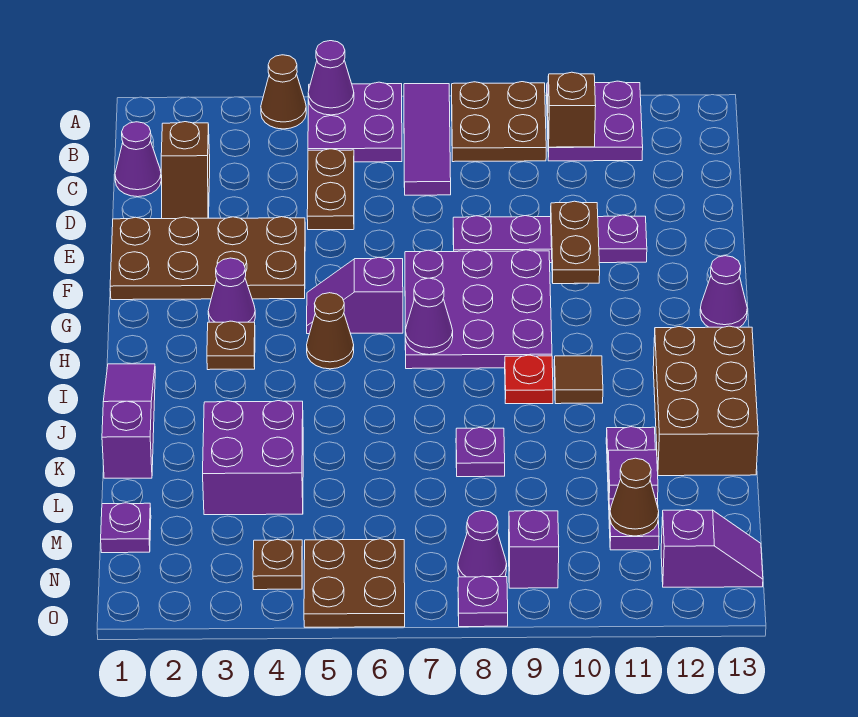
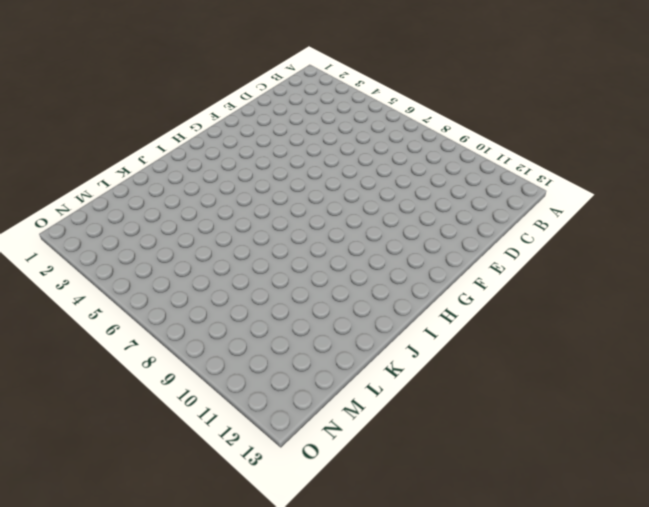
none -> brown 1x1 cone [261,55,306,129]
none -> purple 2x2 plate [308,82,402,162]
none -> purple 1x3 tile [404,84,451,195]
none -> brown 2x2 plate [452,82,546,162]

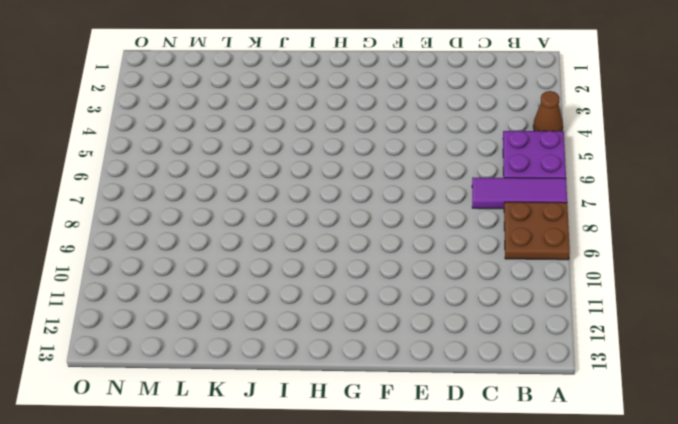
none -> purple 2x2 plate [547,81,643,161]
none -> purple 1x1 cone [115,122,161,197]
none -> brown 1x2 slope [161,122,210,219]
none -> brown 1x2 plate [307,149,354,230]

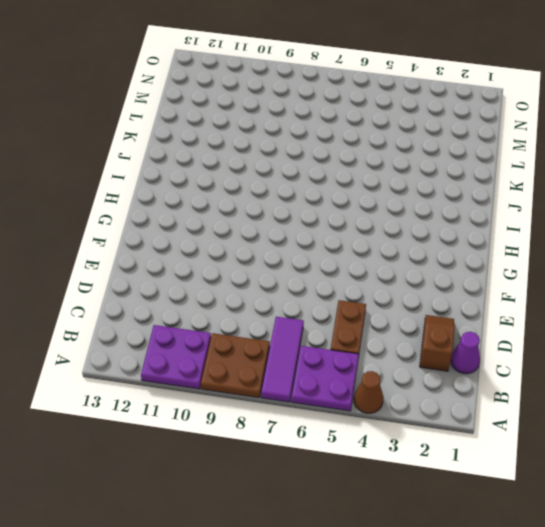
none -> brown 2x4 plate [110,217,305,300]
none -> purple 1x4 plate [453,215,647,263]
none -> purple 3x3 plate [405,250,552,369]
none -> purple 1x1 cone [208,258,255,322]

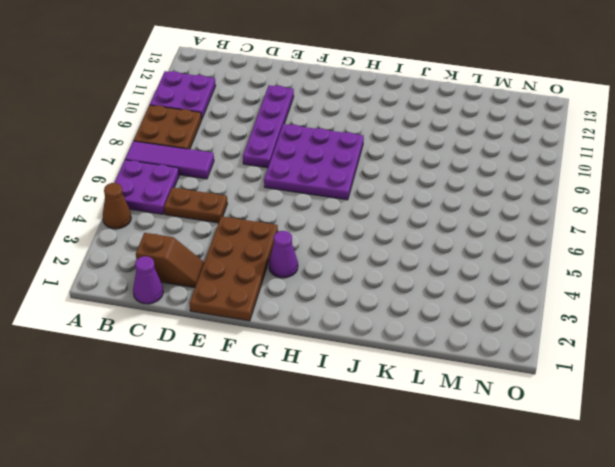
none -> purple 1x2 slope [307,257,403,334]
none -> purple 1x1 cone [700,256,747,327]
none -> brown 1x1 plate [207,321,255,370]
none -> brown 1x1 cone [307,293,354,369]

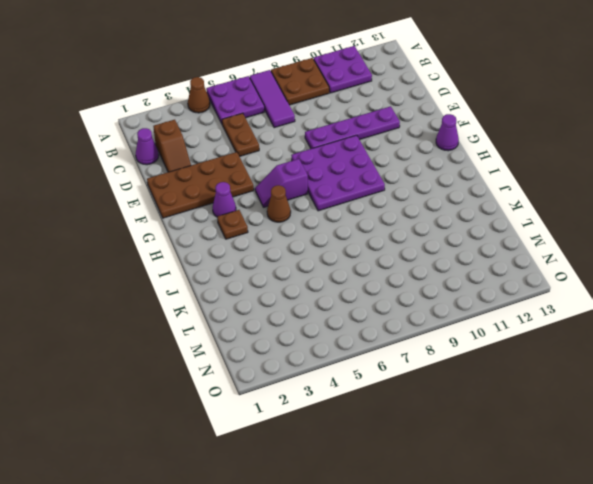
none -> purple 1x3 slope [102,364,155,478]
none -> red 1x1 plate [505,355,553,404]
none -> brown 1x1 tile [554,356,603,404]
none -> brown 2x3 brick [653,326,758,476]

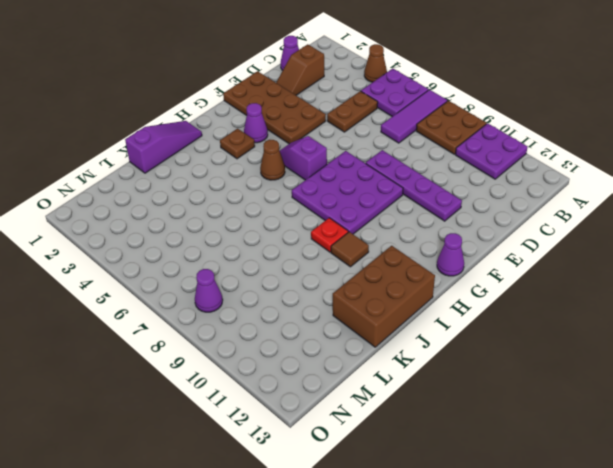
none -> purple 2x2 brick [203,401,303,515]
none -> purple 1x1 plate [456,427,505,477]
none -> purple 1x3 plate [606,427,659,550]
none -> purple 1x1 plate [101,503,151,553]

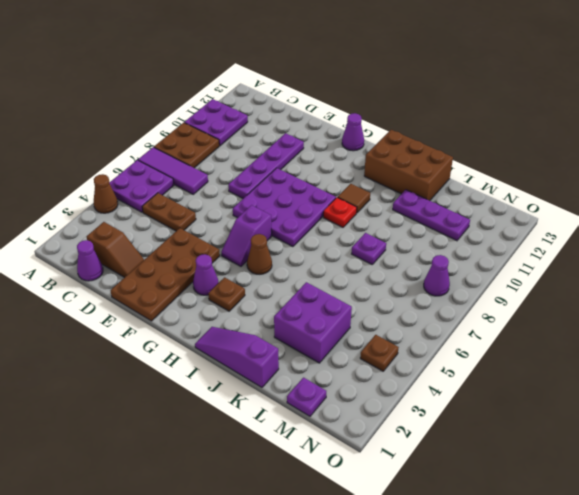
none -> brown 2x2 plate [304,539,405,627]
none -> purple 1x1 brick [509,510,559,588]
none -> purple 1x2 slope [661,510,763,587]
none -> purple 1x1 plate [458,576,508,627]

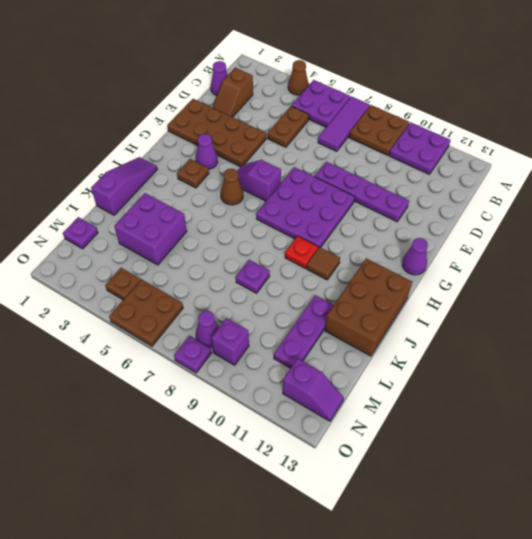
none -> purple 1x1 cone [308,41,354,115]
none -> brown 1x1 brick [548,72,596,147]
none -> brown 1x2 plate [551,201,600,284]
none -> purple 1x1 cone [405,278,453,355]

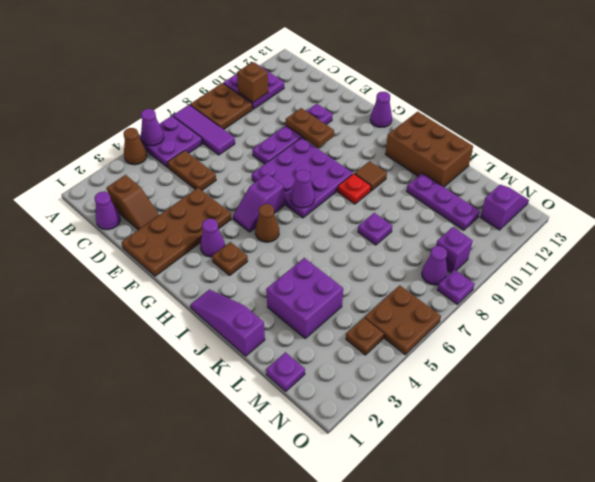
none -> purple 1x1 tile [608,450,658,499]
none -> brown 1x1 cone [610,458,659,536]

